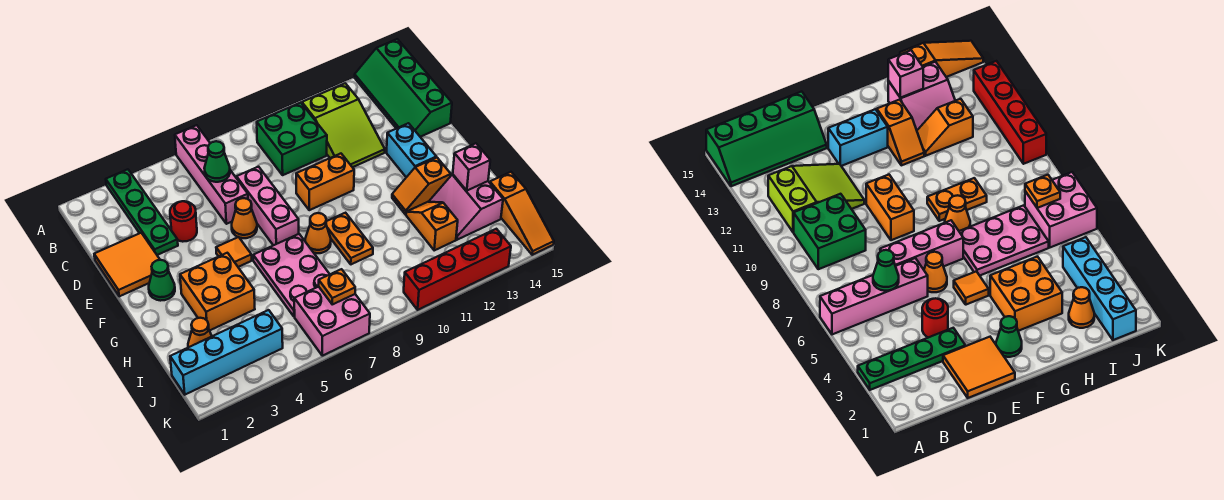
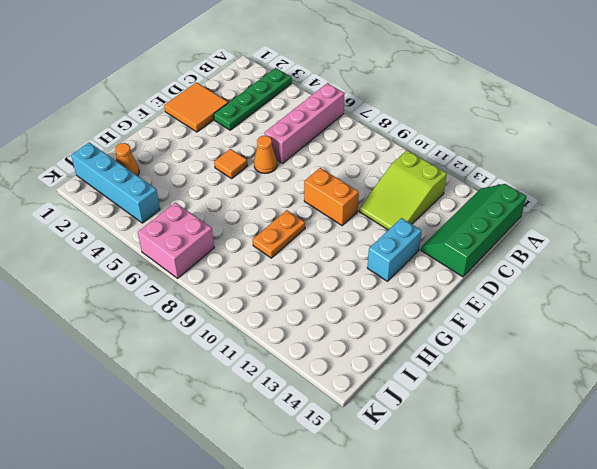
none -> green 2x2 brick [257,102,327,175]
none -> red 1x1 round brick [170,201,197,242]
none -> pink 1x3 brick [237,167,299,245]

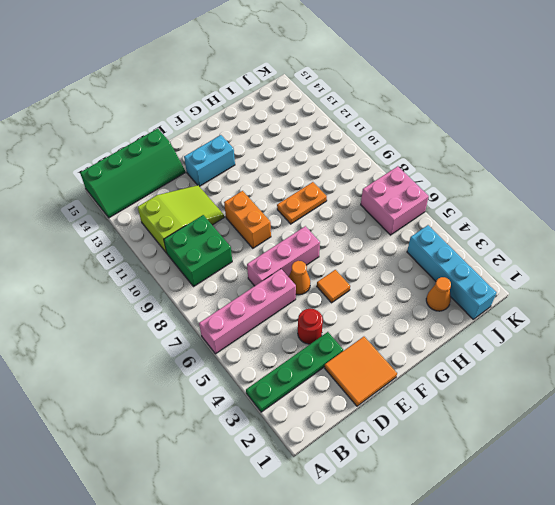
none -> green 1x1 cone [149,260,175,301]
none -> orange 2x2 brick [180,253,255,331]
none -> pink 2x3 plate [253,234,330,317]

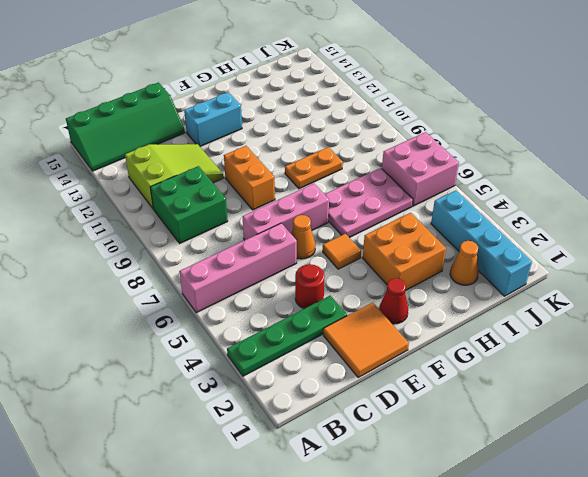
red 1x1 cone [379,278,408,324] -> green 1x1 cone [149,260,175,301]
none -> orange 1x1 cone [305,213,331,253]
none -> orange 1x2 slope [392,157,451,214]
none -> orange 1x2 slope [406,202,458,250]

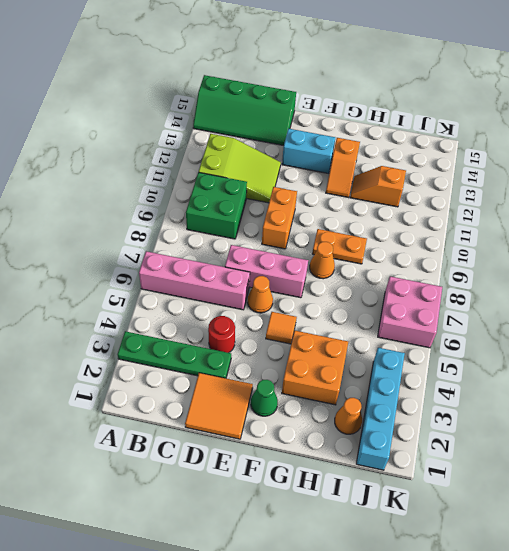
none -> pink 2x3 plate [253,234,330,317]
none -> pink 2x2 slope [429,174,503,240]
none -> orange 1x3 slope [490,172,554,255]

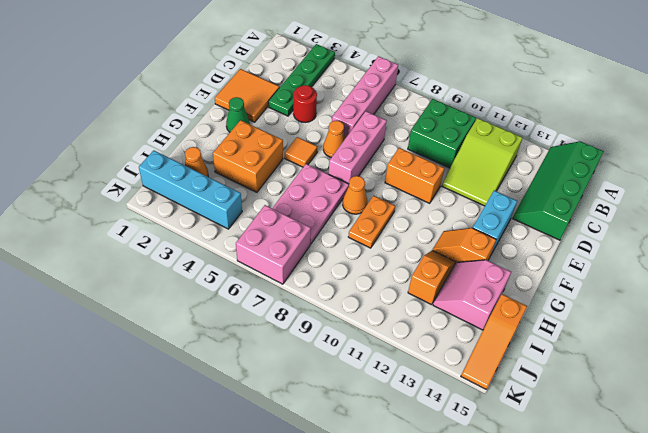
none -> red 1x4 brick [404,229,511,310]
none -> green 1x1 cone [204,141,230,182]
none -> pink 1x1 brick [453,143,490,191]

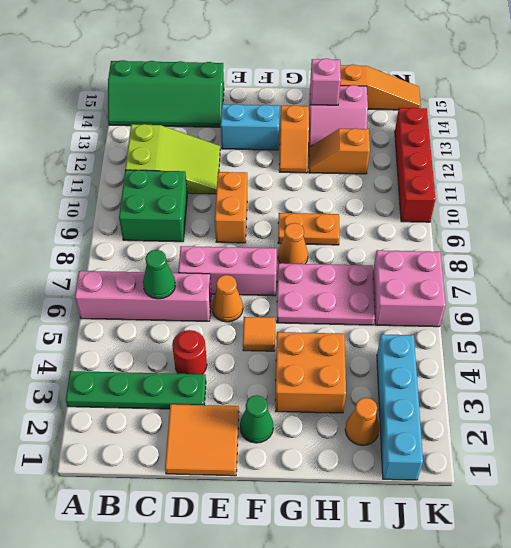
none -> orange 1x1 plate [319,269,355,304]

